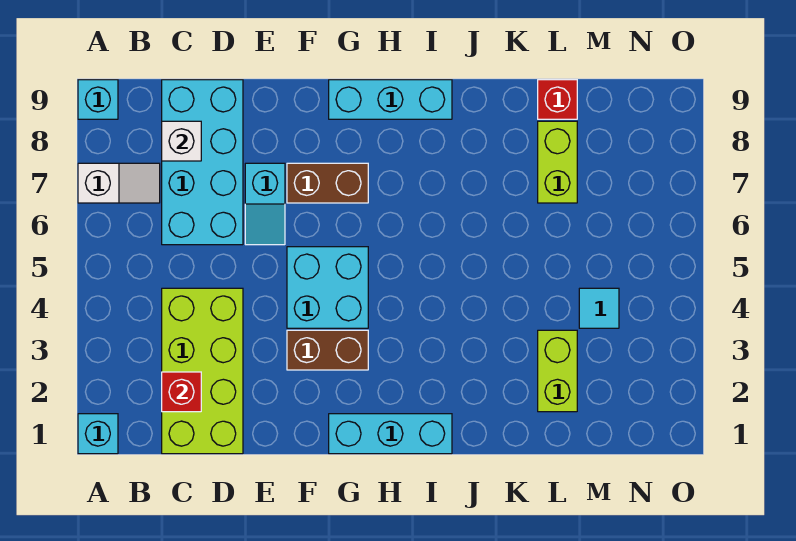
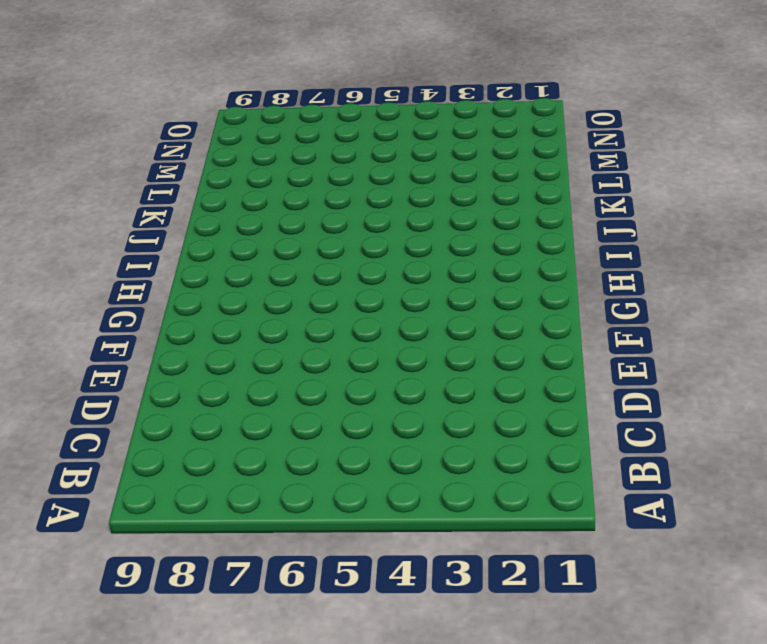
none -> cyan 1x1 brick [78,414,118,454]
none -> white 1x2 slope [78,163,160,203]
none -> cyan 1x1 brick [78,80,118,119]

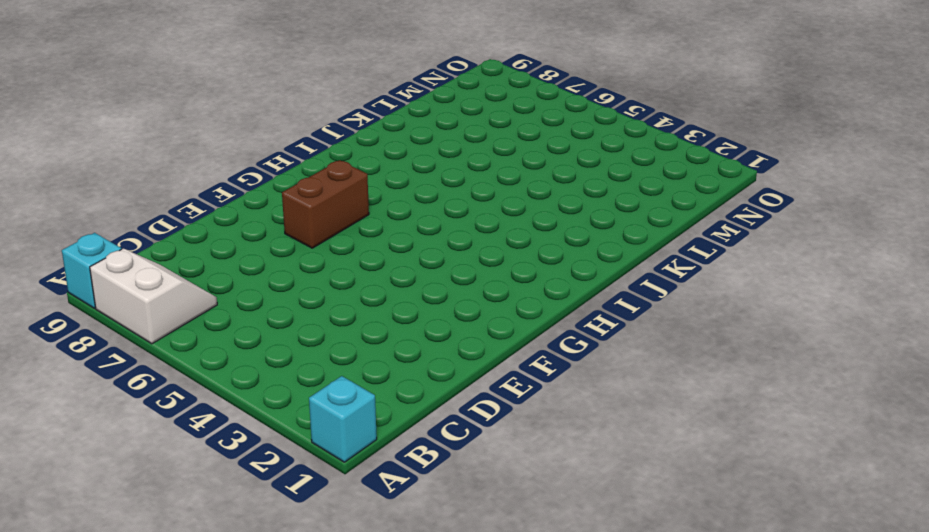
white 2x2 slope [90,249,217,344] -> white 1x2 slope [78,163,160,203]
none -> lime 2x4 brick [162,288,243,454]
none -> cyan 2x4 brick [162,80,243,245]
none -> cyan 1x2 slope [245,163,285,245]

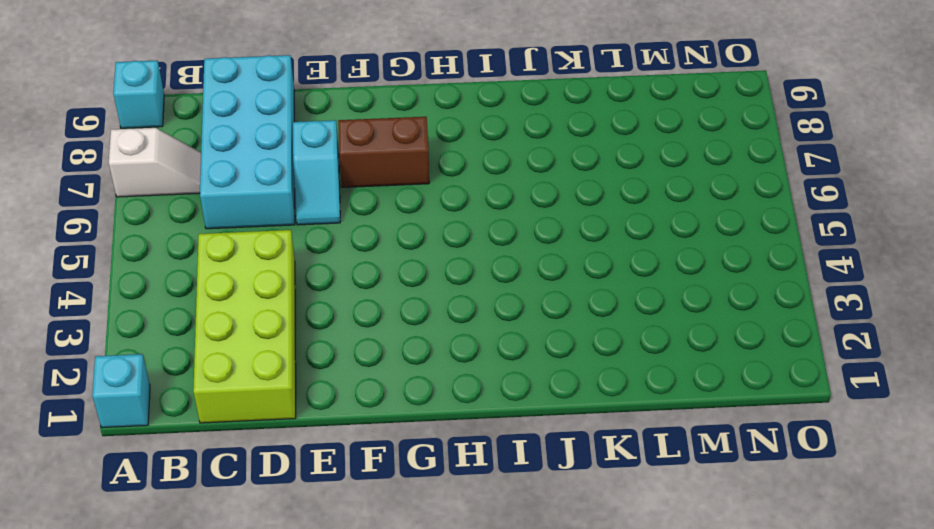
none -> brown 1x2 brick [287,330,368,370]
none -> cyan 2x2 brick [287,247,368,328]
none -> cyan 1x3 brick [329,414,452,454]

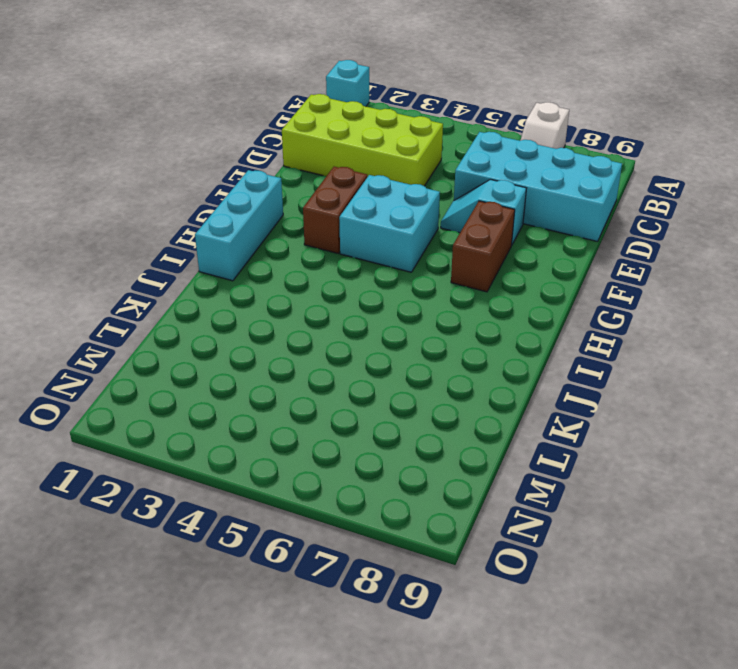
none -> cyan 1x1 brick [78,80,118,119]
none -> cyan 1x3 brick [329,80,452,119]
none -> lime 1x2 brick [538,330,577,412]

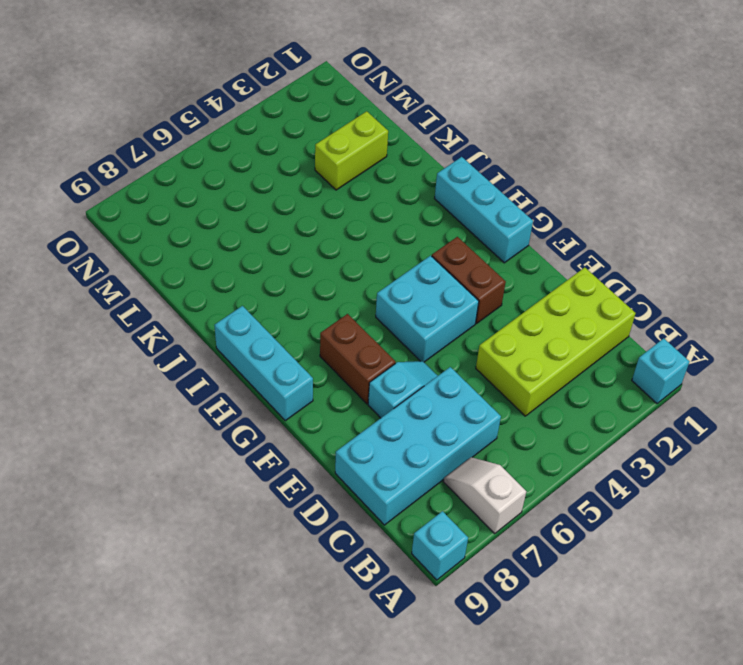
none -> lime 1x2 brick [538,121,577,203]
none -> red 1x1 brick [538,80,577,119]
none -> cyan 1x1 tile [579,288,619,328]

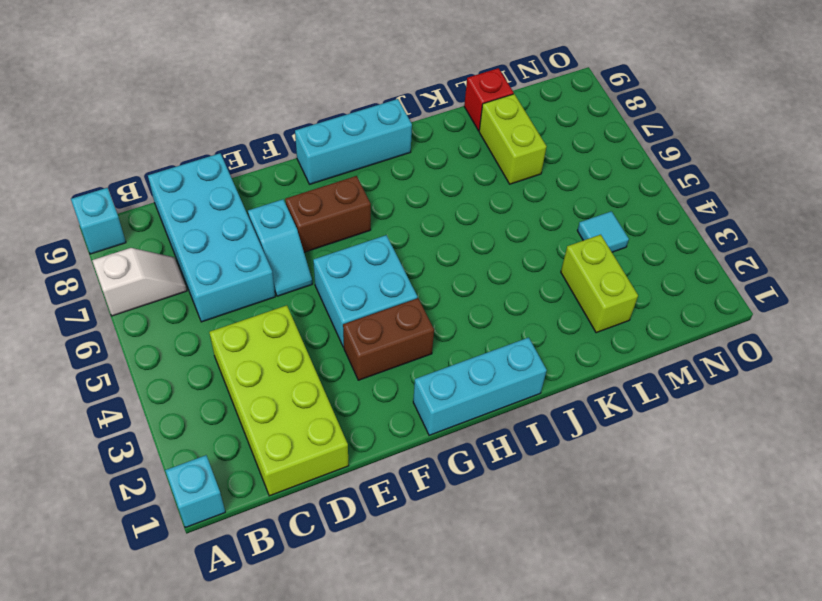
none -> red 1x1 brick [162,372,201,412]
none -> white 1x1 brick [162,121,201,161]

